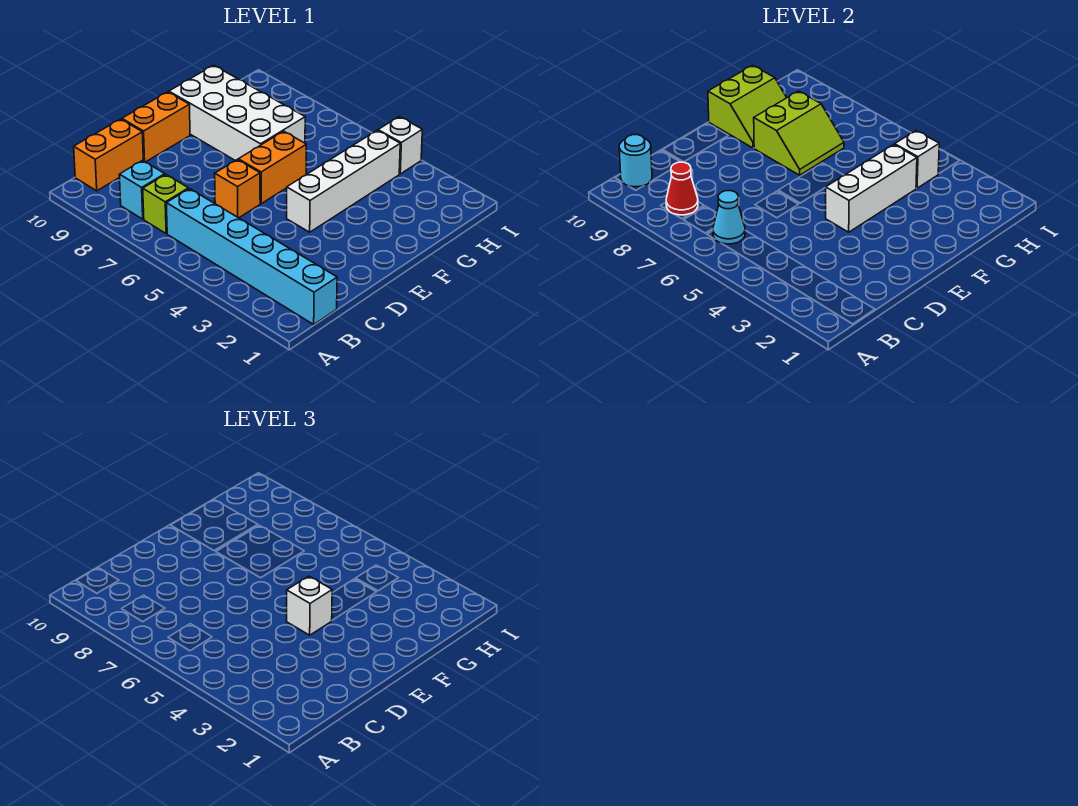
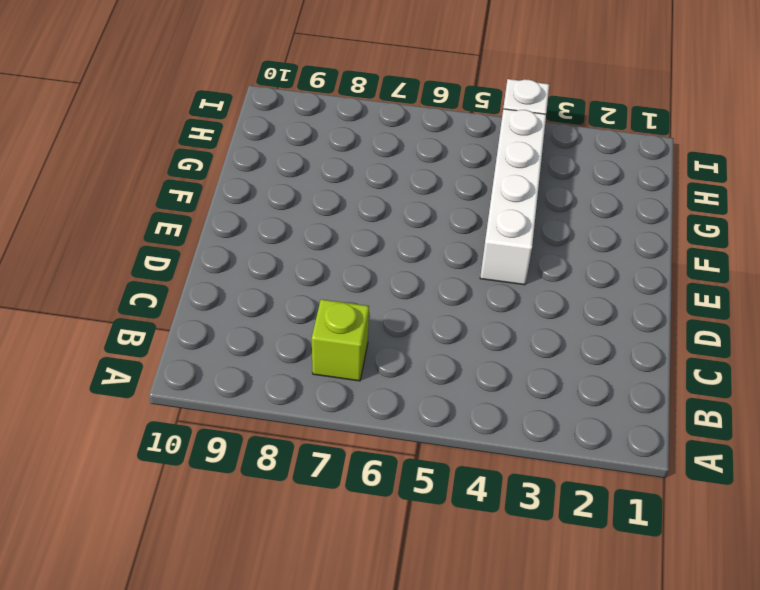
none -> cyan 1x6 brick [166,189,337,324]
none -> cyan 1x1 brick [119,160,165,219]
none -> orange 1x2 brick [74,119,143,191]

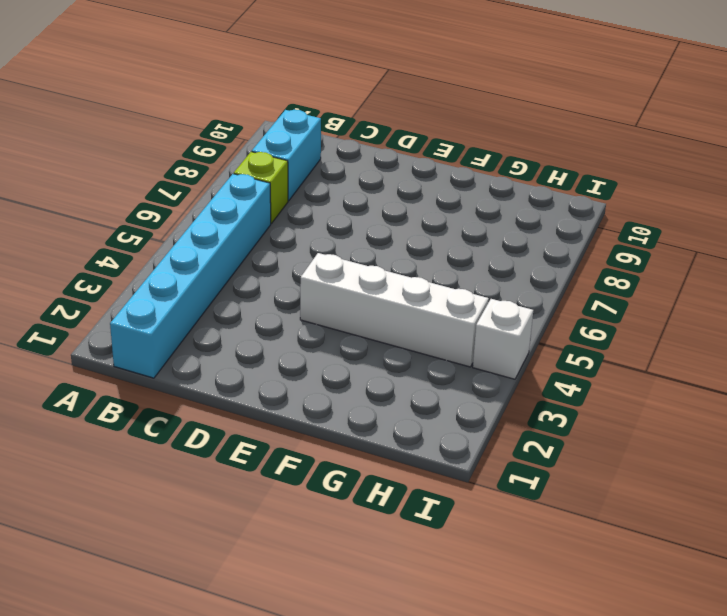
cyan 1x2 brick [252,110,321,201] -> cyan 1x1 brick [119,160,165,219]
none -> orange 1x2 brick [74,119,143,191]
none -> orange 1x1 brick [215,160,260,218]
none -> orange 1x2 brick [122,92,190,162]

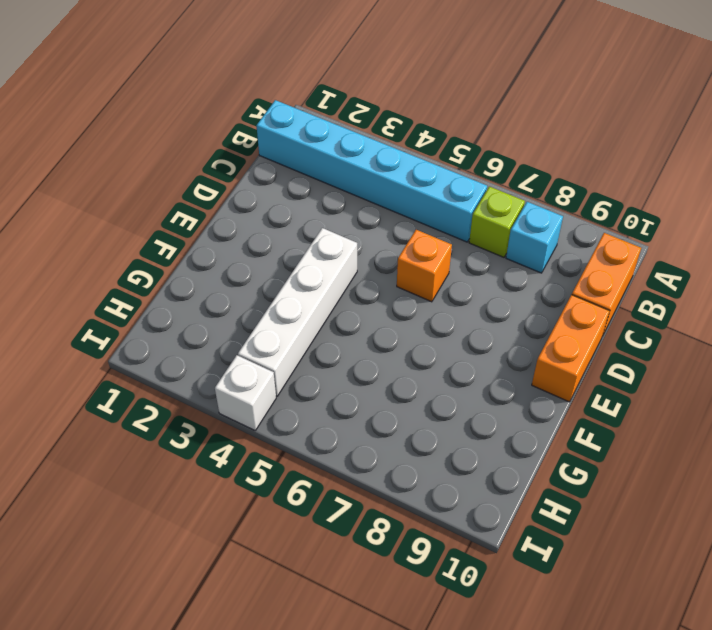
none -> orange 1x2 brick [238,131,306,203]
none -> white 2x4 brick [169,65,305,161]
none -> cyan 1x1 cone [713,191,745,244]

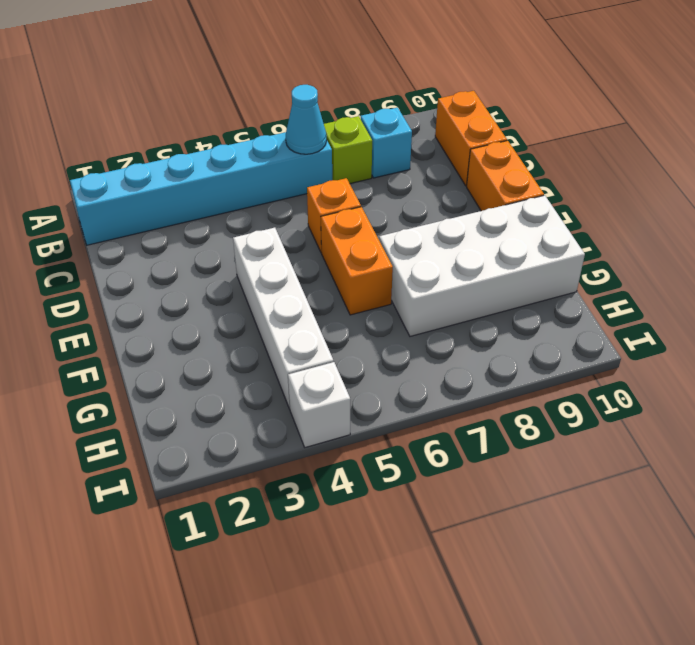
none -> red 1x1 cone [666,162,698,215]
none -> cyan 1x1 round brick [619,135,652,187]
none -> white 1x3 brick [825,144,917,232]

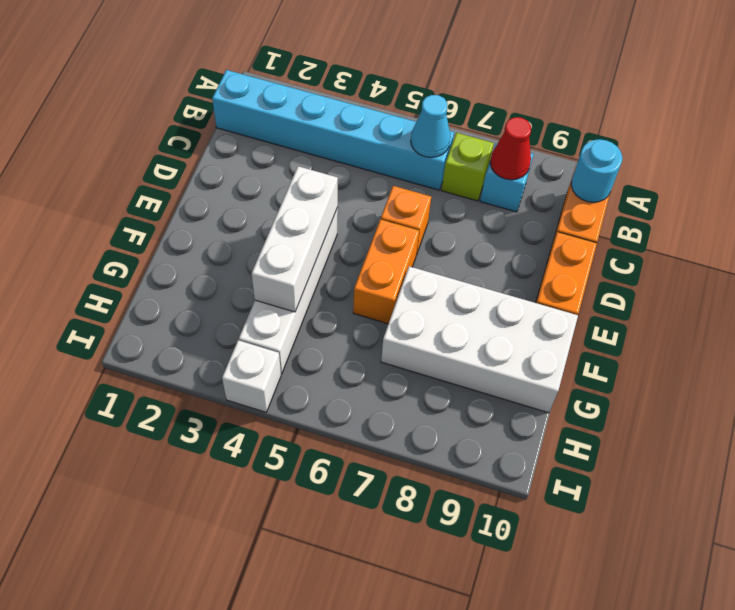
none -> lime 2x2 slope [754,91,844,175]
none -> lime 2x2 slope [708,65,787,148]
none -> white 1x1 brick [895,131,939,188]

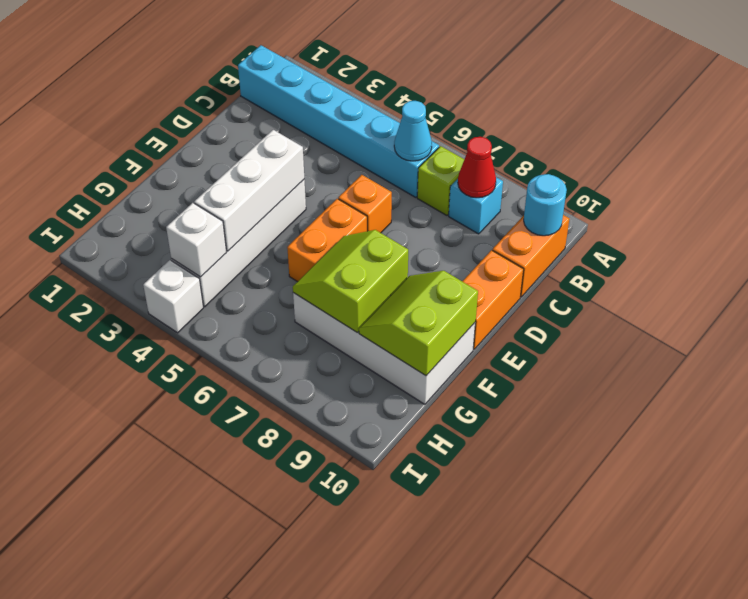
none -> white 1x1 brick [287,576,332,635]

